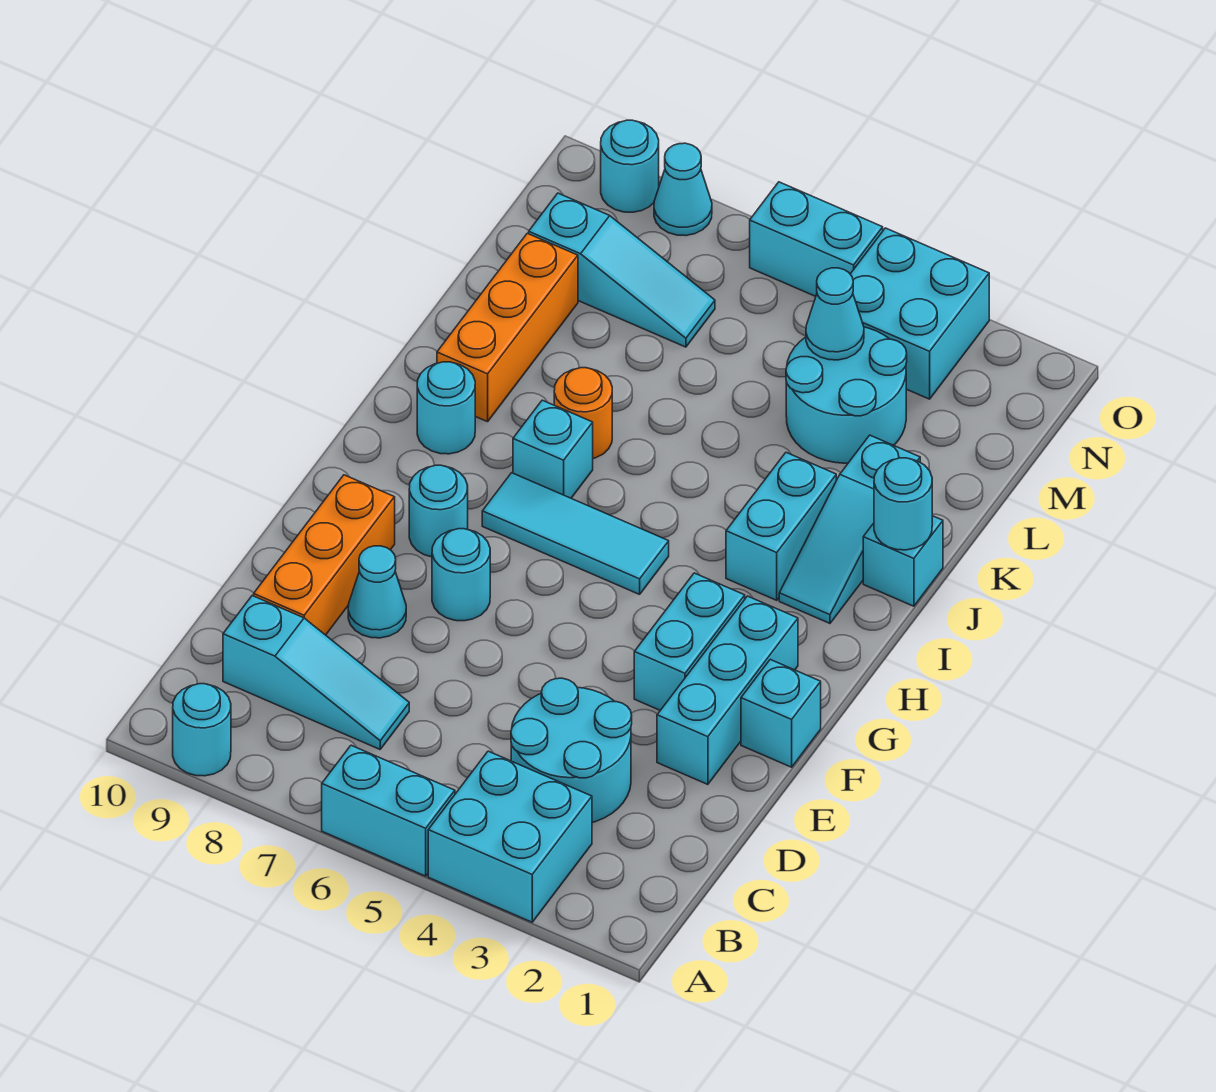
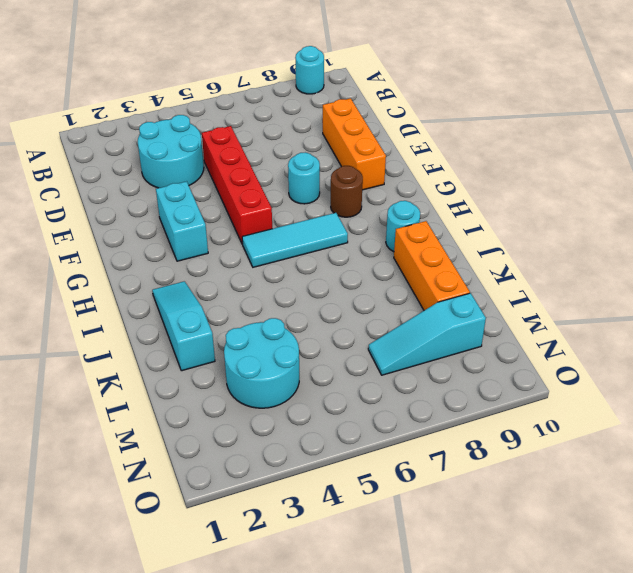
red 1x4 brick [202,126,272,244] -> none
brown 1x1 round brick [331,166,363,217] -> cyan 1x1 round brick [409,465,468,557]
none -> cyan 2x2 brick [428,751,592,922]
none -> cyan 1x2 brick [322,745,455,876]
none -> cyan 1x3 slope [223,596,409,749]

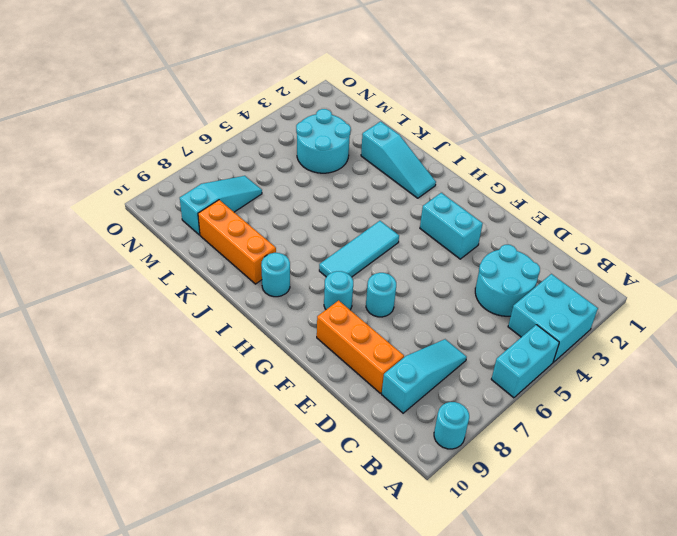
none -> cyan 1x3 brick [657,596,798,784]
none -> cyan 1x1 cone [348,546,406,638]
none -> cyan 1x1 brick [741,660,821,767]

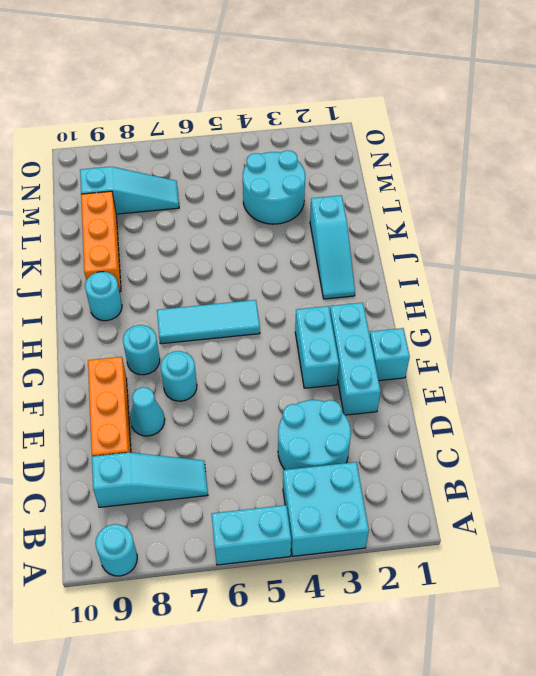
none -> cyan 1x2 brick [726,453,836,600]
none -> cyan 1x1 brick [513,400,593,498]
none -> cyan 1x1 brick [863,516,943,606]

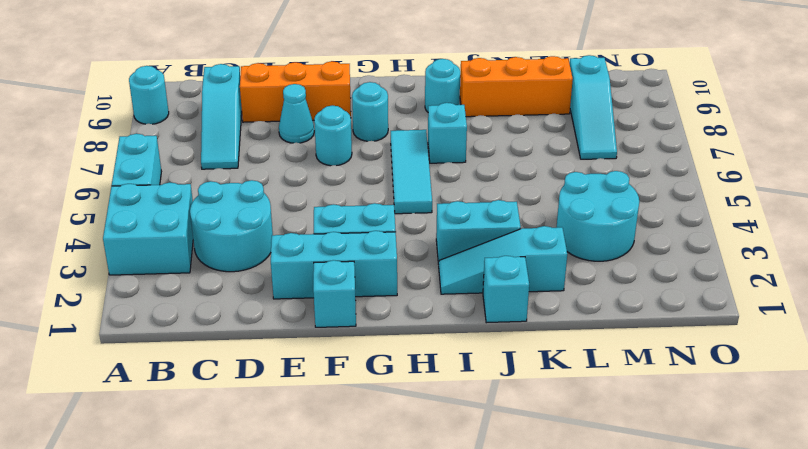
none -> orange 1x1 round brick [554,368,612,458]
none -> cyan 2x2 brick [850,228,989,399]
none -> cyan 1x2 brick [750,182,883,296]

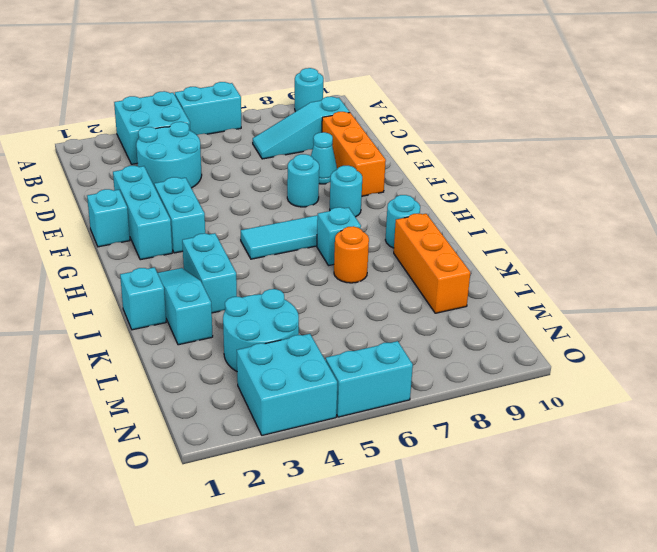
none -> cyan 1x3 slope [529,193,715,347]
none -> cyan 1x1 cone [654,143,712,236]
none -> cyan 1x1 round brick [601,120,659,212]

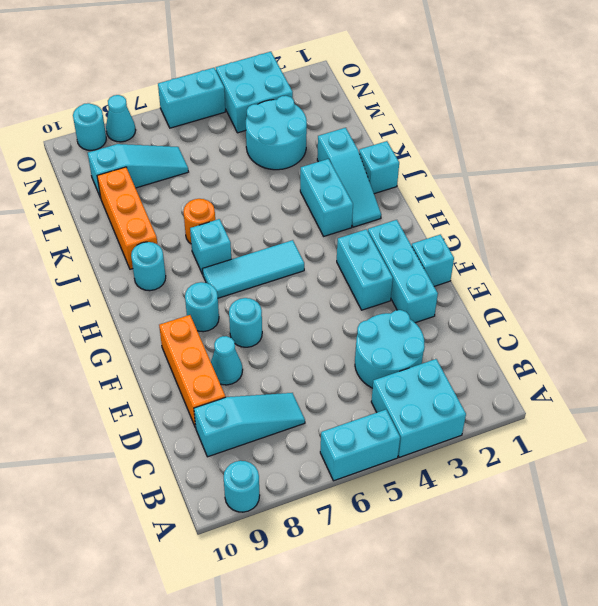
none -> cyan 1x1 round brick [874,458,932,550]
none -> cyan 1x1 cone [806,268,864,360]

